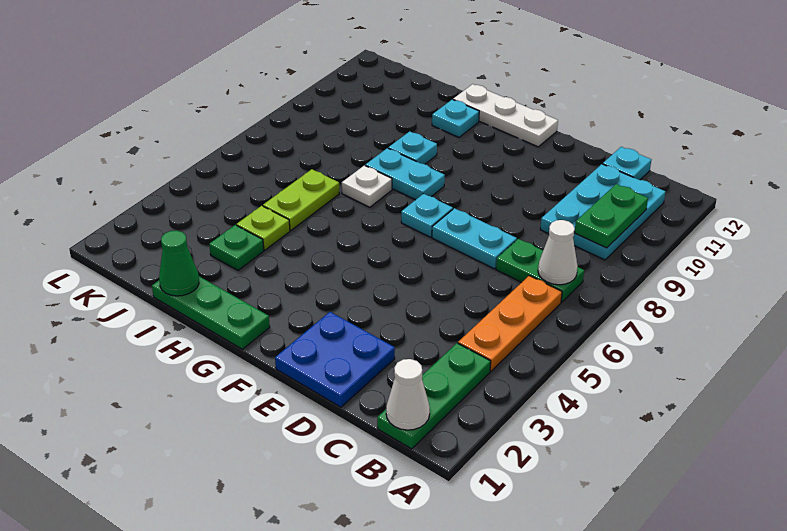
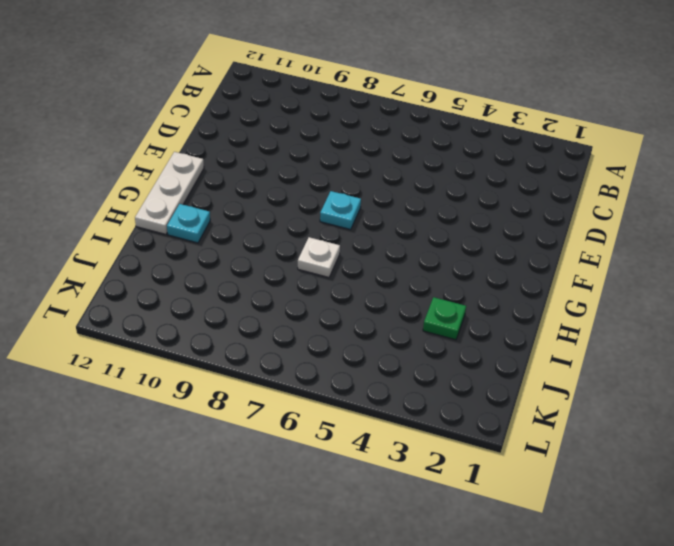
none -> green 1x3 plate [377,343,491,449]
none -> orange 1x3 plate [458,276,562,371]
none -> green 1x2 plate [496,239,584,302]

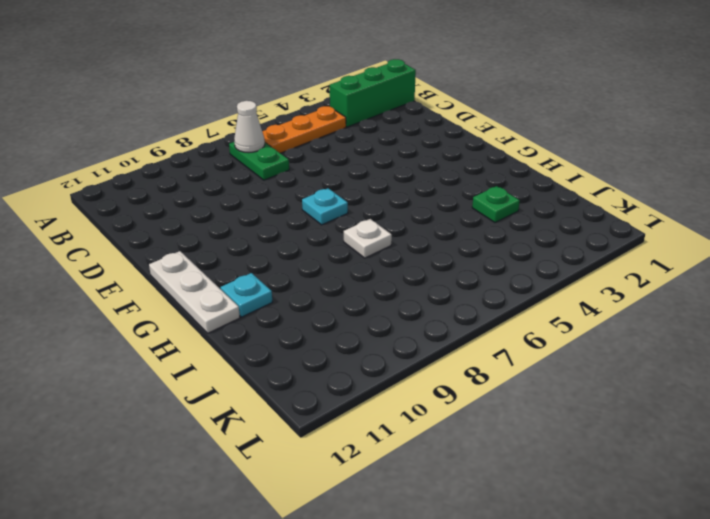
green 1x3 brick [330,59,416,127] -> green 1x3 plate [377,343,491,449]
none -> cyan 2x3 plate [540,164,665,260]
none -> cyan 1x1 plate [603,147,651,180]
none -> blue 2x2 plate [275,312,395,407]

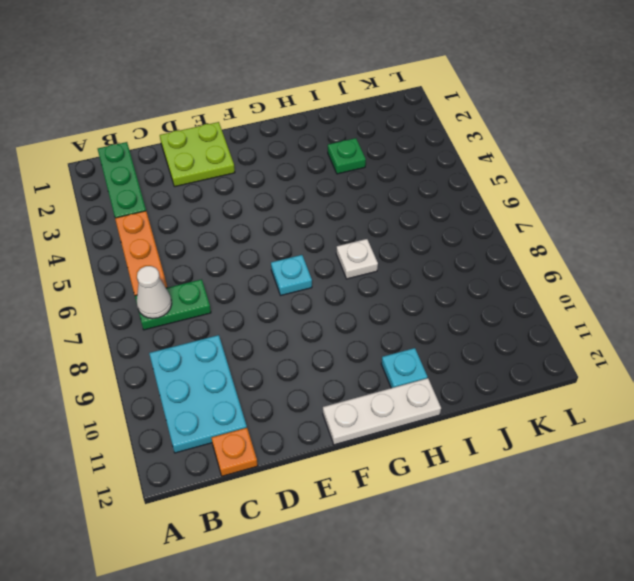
orange 1x1 plate [212,428,258,476] -> cyan 1x1 plate [603,147,651,180]
lime 2x2 plate [160,122,235,187] -> blue 2x2 plate [275,312,395,407]
none -> cyan 1x2 plate [432,208,517,269]
none -> green 1x3 plate [152,276,270,349]
none -> cyan 1x2 plate [365,148,445,200]

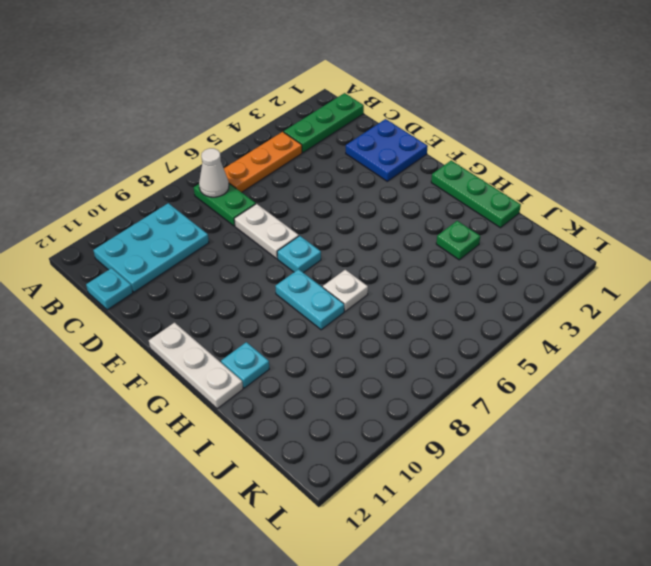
white 1x2 plate [234,204,299,259] -> cyan 1x2 plate [432,208,517,269]
none -> cyan 1x1 plate [388,131,437,164]
none -> lime 1x1 plate [237,206,290,250]
none -> lime 1x2 plate [263,169,340,230]

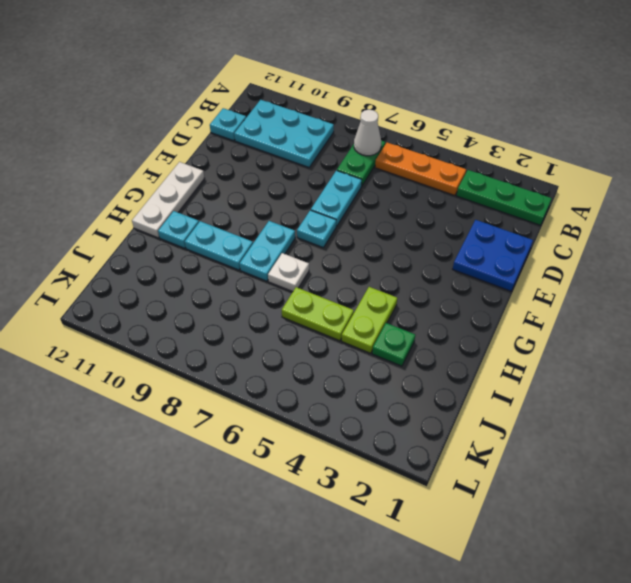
lime 1x2 plate [342,287,397,353] -> lime 1x1 plate [237,206,290,250]
cyan 1x2 plate [185,221,253,270] -> cyan 1x1 plate [388,131,437,164]
none -> green 1x3 plate [152,276,270,349]
none -> white 1x1 cone [386,359,430,430]
none -> green 1x2 plate [574,184,648,248]

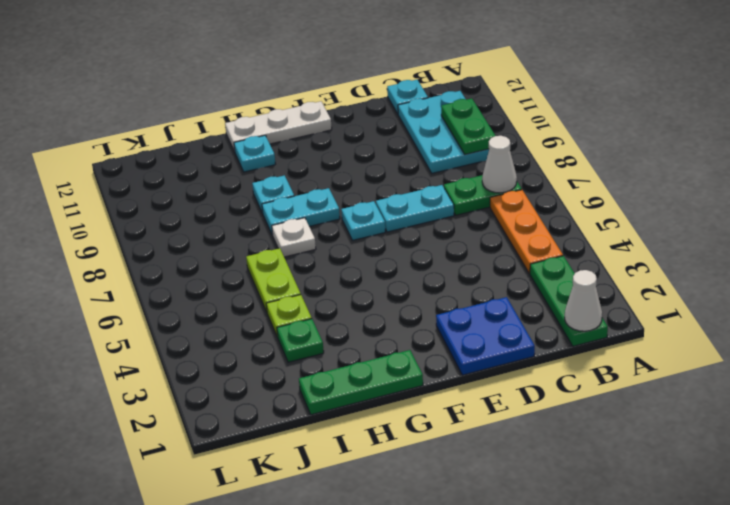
none -> green 1x1 cone [159,231,199,296]

